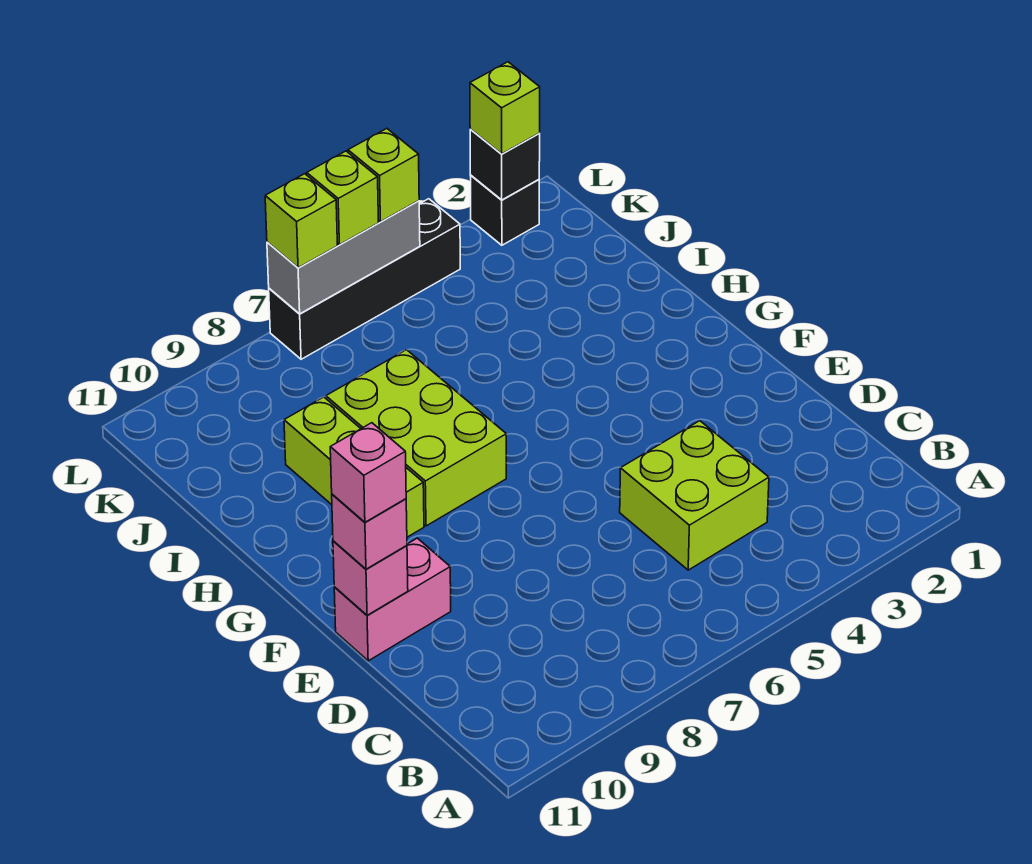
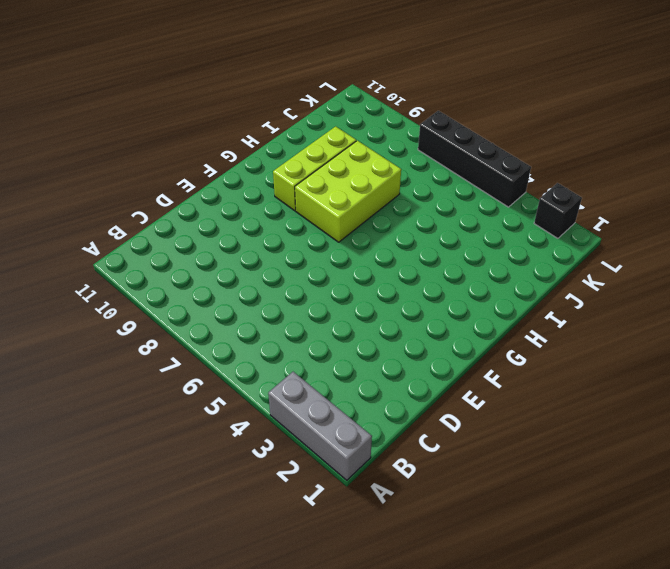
grey 1x3 brick [268,372,372,480] -> grey 1x3 brick moved to [267,201,420,314]
none -> lime 2x2 brick [620,421,769,570]
none -> pink 1x2 brick [334,538,451,661]
none -> pink 1x1 brick [333,541,408,615]

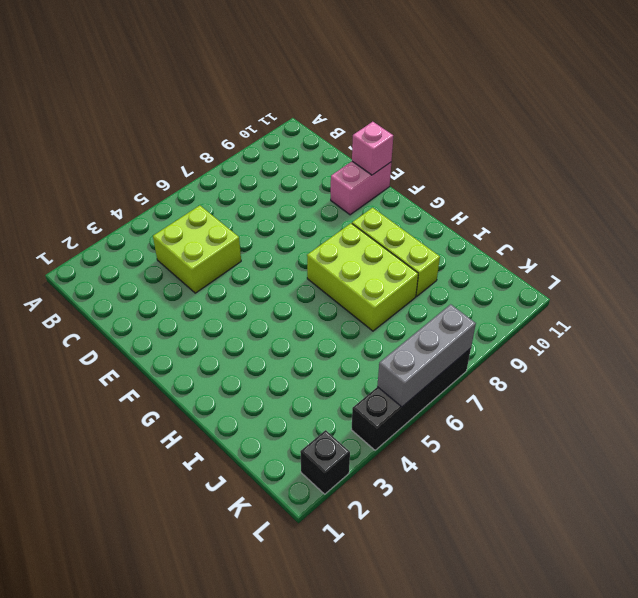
none -> black 1x1 brick [470,129,540,200]
none -> pink 1x1 brick [332,494,407,569]
none -> lime 1x1 brick [470,62,540,154]

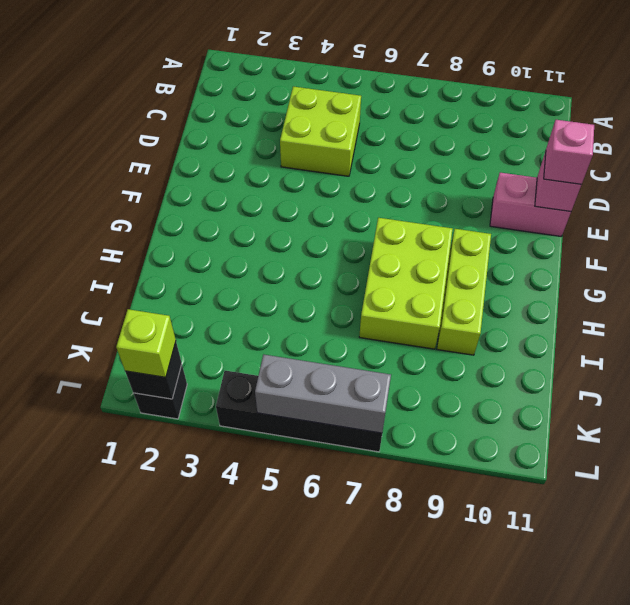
none -> lime 1x1 brick [348,129,419,222]
none -> lime 1x1 brick [307,151,379,245]
none -> lime 1x1 brick [265,174,337,268]

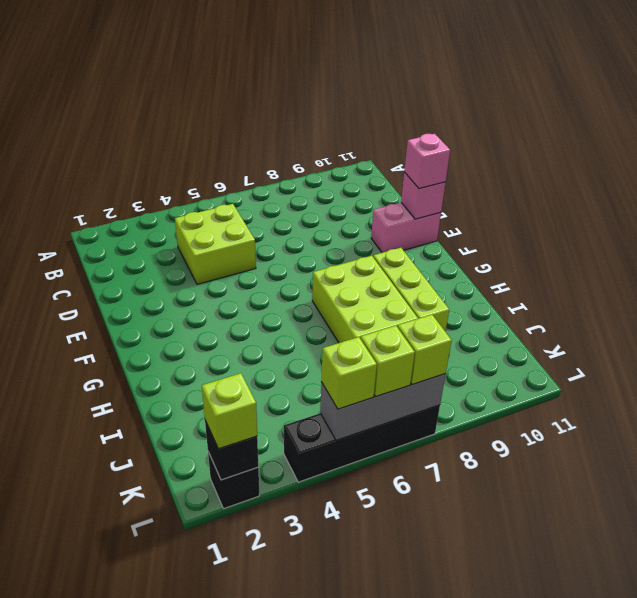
none -> pink 1x1 brick [330,423,406,522]

